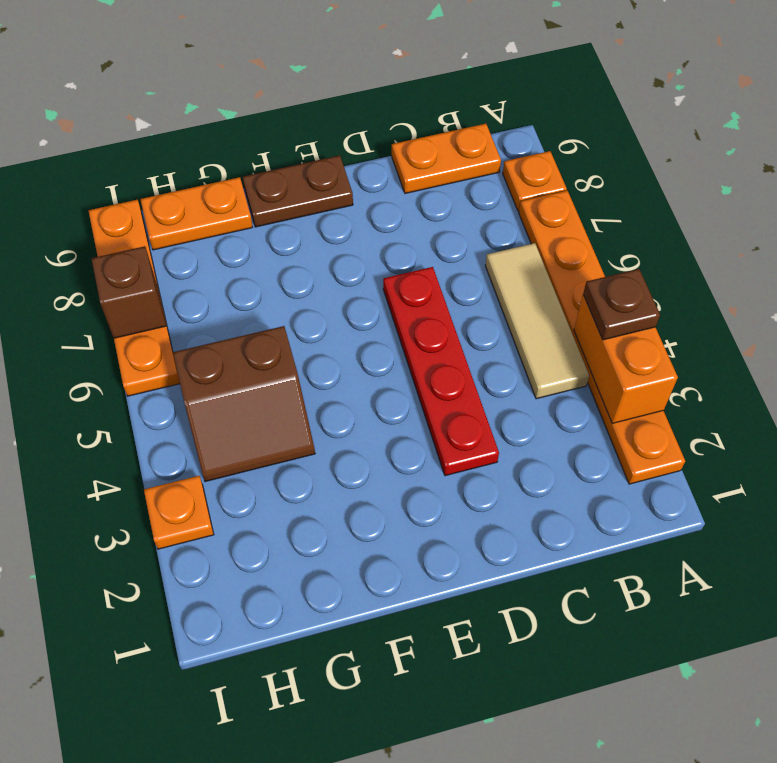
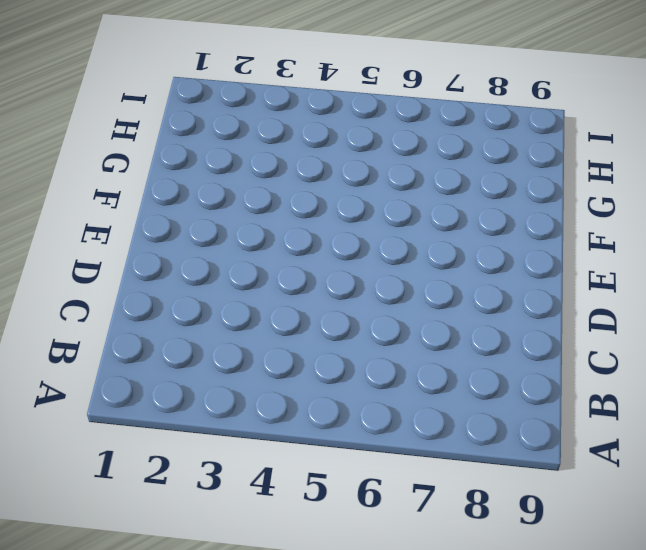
none -> orange 1x6 plate [519,191,685,484]
none -> orange 1x1 plate [503,151,567,211]
none -> tan 1x3 tile [485,243,589,399]

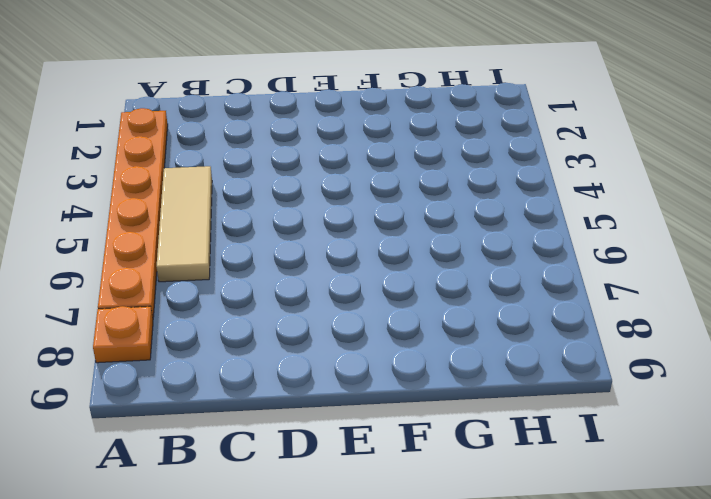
none -> orange 1x2 plate [392,124,501,193]
none -> red 1x4 plate [383,267,499,476]
none -> brown 1x2 plate [243,155,353,227]

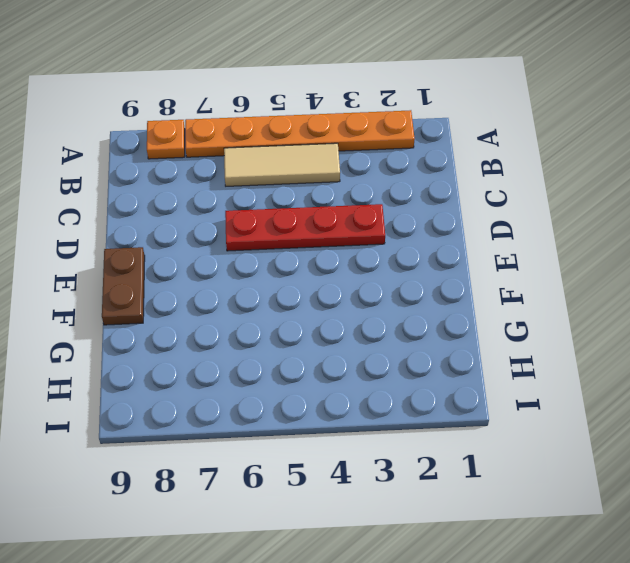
none -> orange 1x2 plate [392,124,501,193]
none -> brown 2x2 slope [173,326,315,482]
none -> orange 1x2 plate [140,177,253,250]

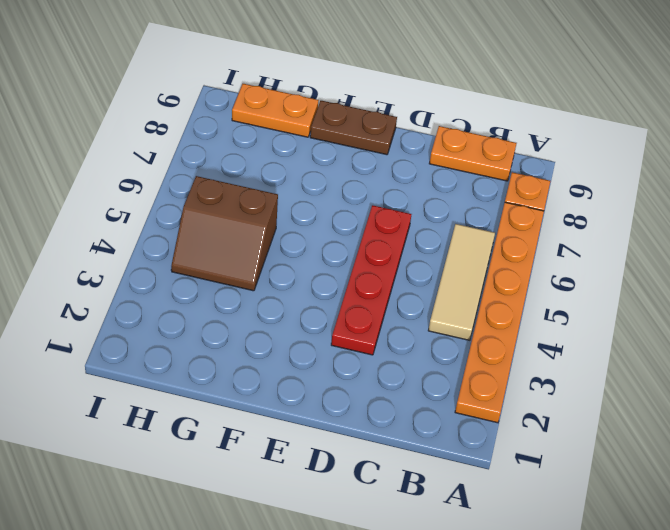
none -> orange 1x1 plate [144,476,214,549]
none -> orange 1x4 plate [88,200,180,396]
none -> orange 1x2 brick [574,295,678,423]

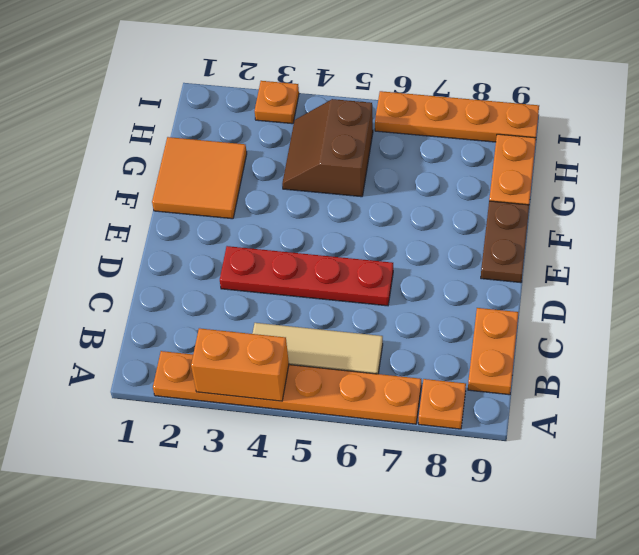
orange 2x2 tile [152,137,247,219] -> none
none -> brown 1x1 brick [91,246,166,338]
none -> brown 1x1 plate [583,269,660,340]

